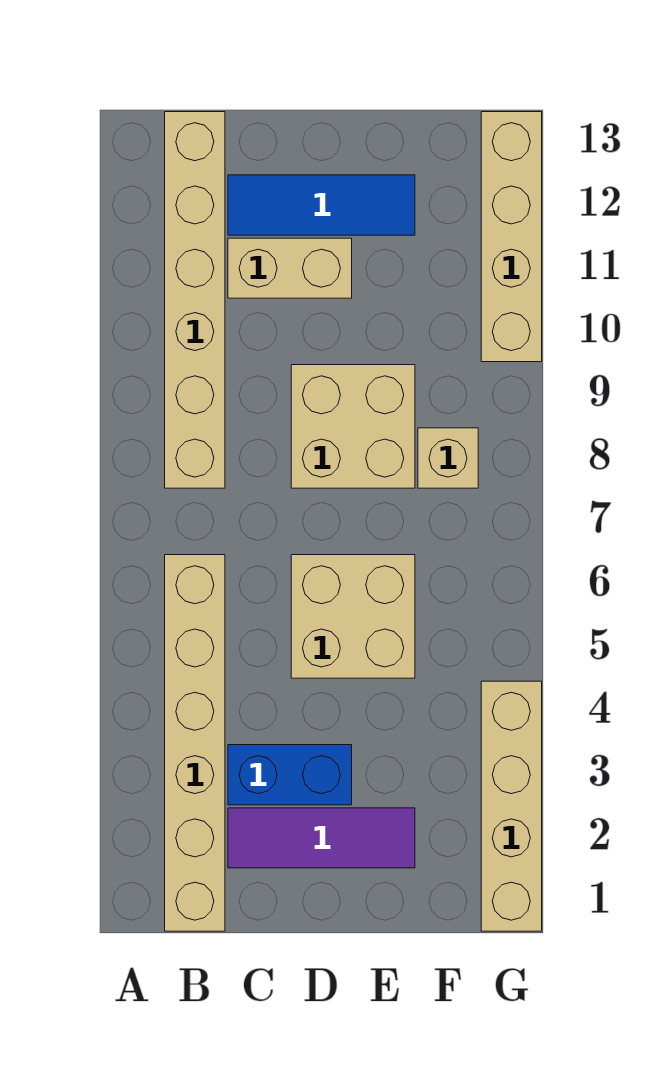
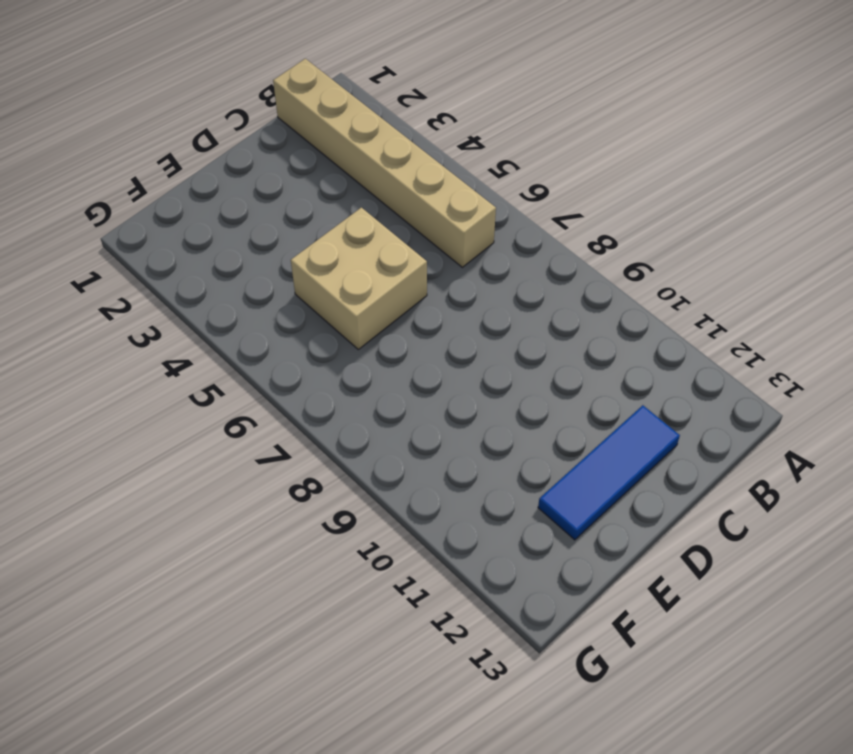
none -> tan 1x6 brick [165,112,225,488]
none -> purple 1x3 tile [228,808,415,868]

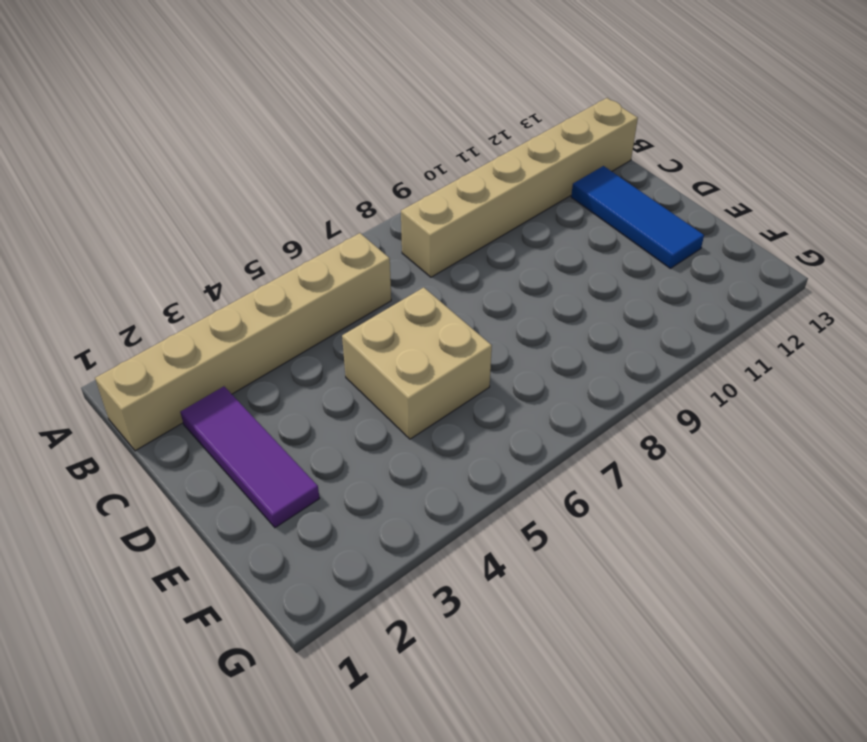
none -> blue 1x2 brick [228,745,352,805]
none -> tan 1x2 brick [228,238,352,298]

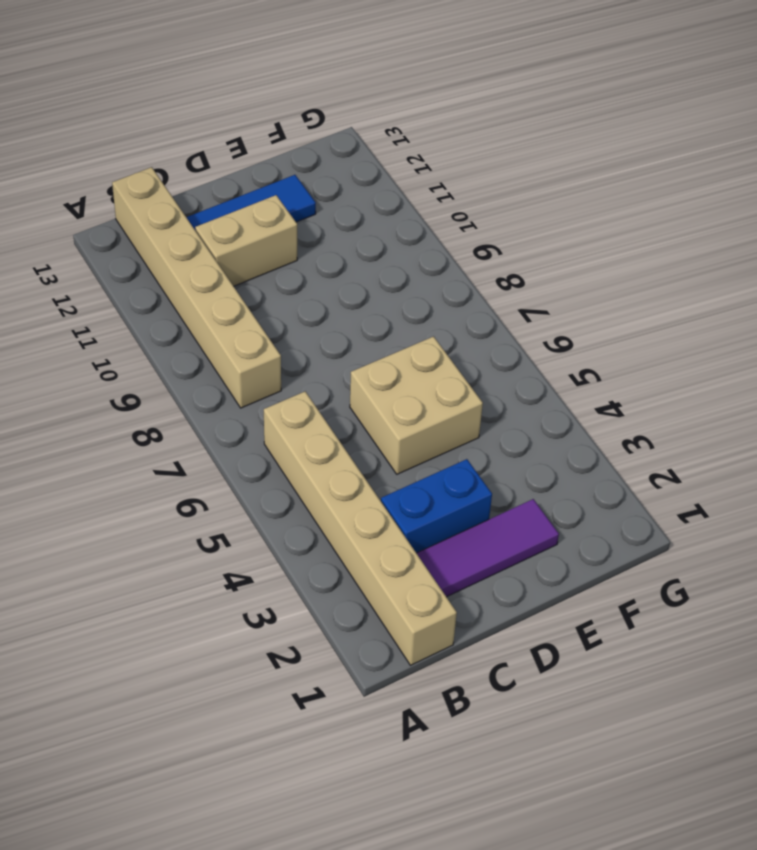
none -> tan 2x2 brick [291,365,415,488]
none -> tan 1x1 brick [418,428,478,488]

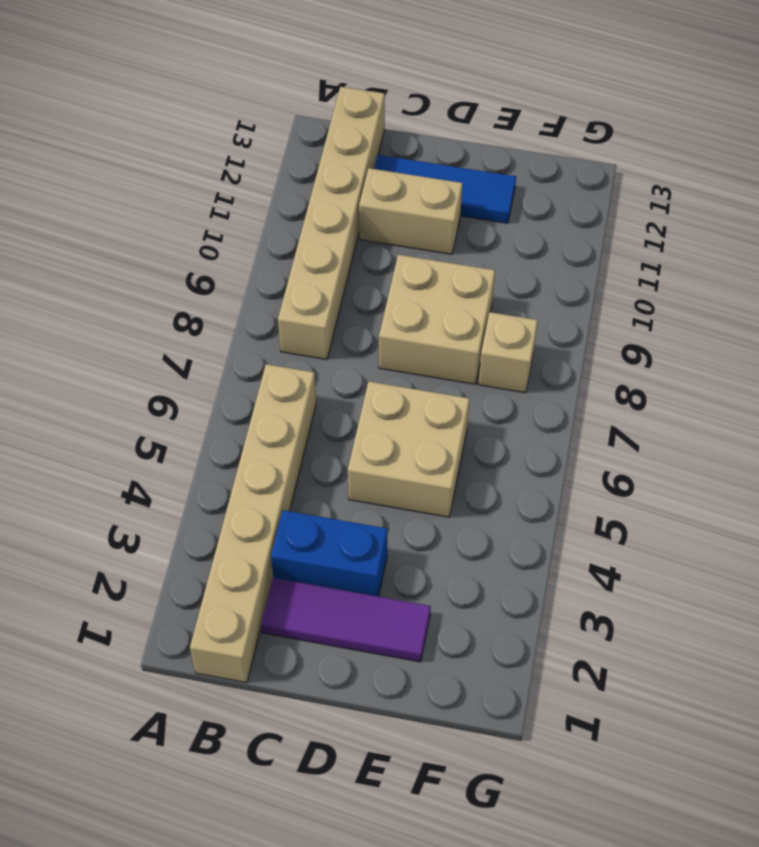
none -> tan 1x4 brick [481,681,542,931]
none -> tan 1x4 brick [481,112,542,362]

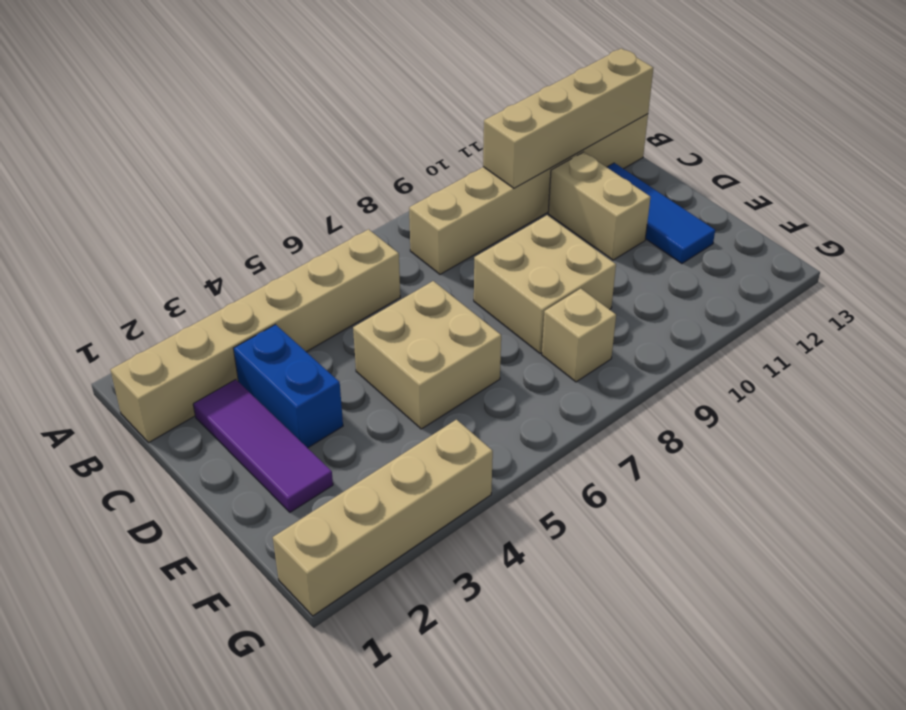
tan 1x4 brick [483,48,653,188] -> tan 1x4 brick moved to [481,112,542,362]

